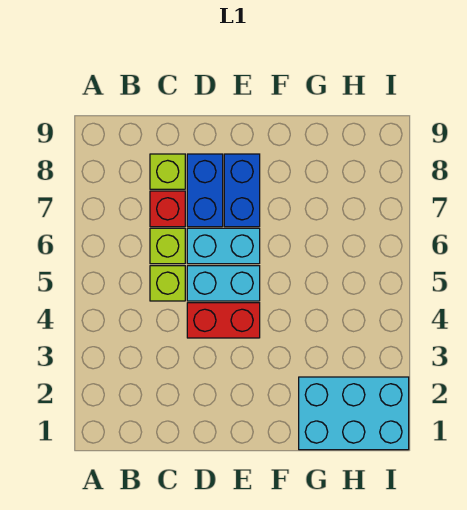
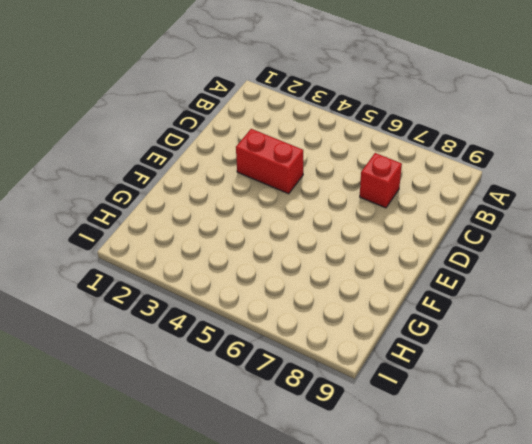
red 1x2 brick [236,129,303,194] -> red 1x2 brick turned to [187,303,260,338]
none -> lime 1x1 brick [150,266,185,301]
none -> lime 1x1 brick [150,228,185,264]

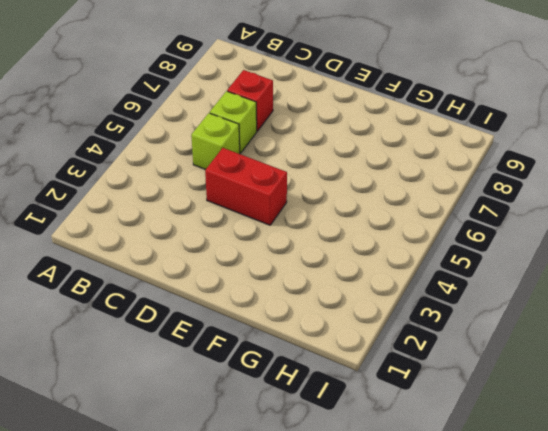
none -> lime 1x1 brick [150,154,185,189]
none -> cyan 1x2 brick [187,266,260,301]

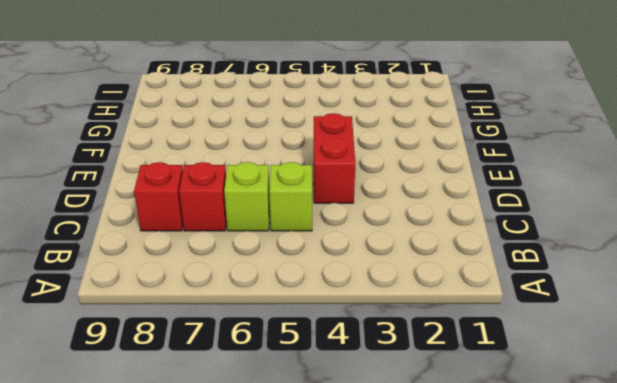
red 1x1 brick [134,162,183,231] -> lime 1x1 brick [150,154,185,189]
none -> cyan 1x2 brick [187,266,260,301]
none -> cyan 1x2 brick [187,228,260,264]

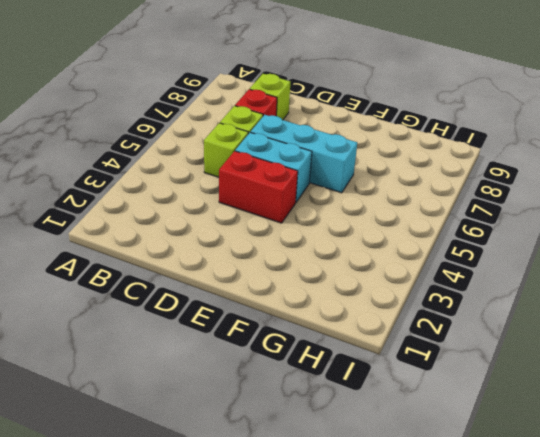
cyan 1x3 brick [251,115,357,193] -> cyan 1x2 brick [187,228,260,264]
none -> blue 1x2 brick [187,154,223,227]
none -> blue 1x2 brick [224,154,260,227]

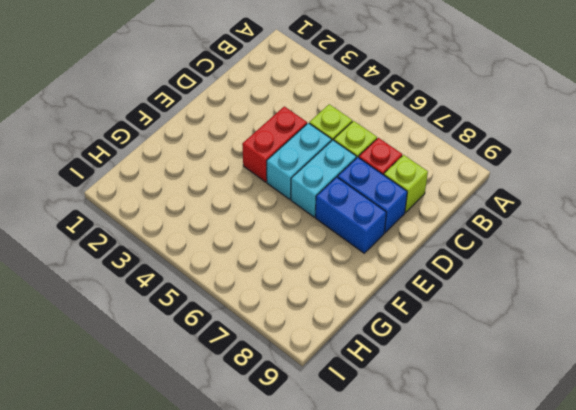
none -> cyan 2x3 brick [299,377,409,450]

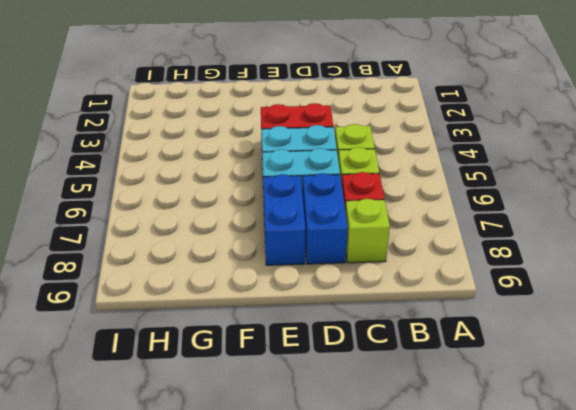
none -> cyan 2x3 brick [299,377,409,450]

